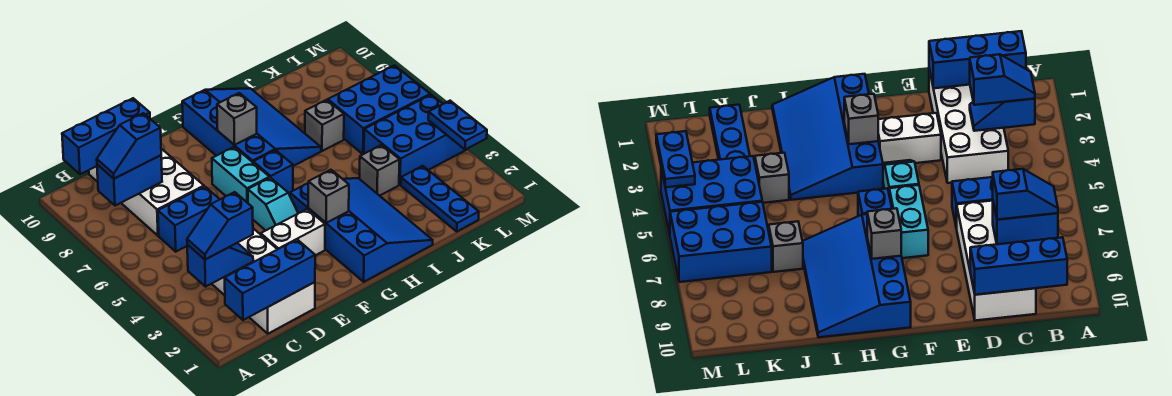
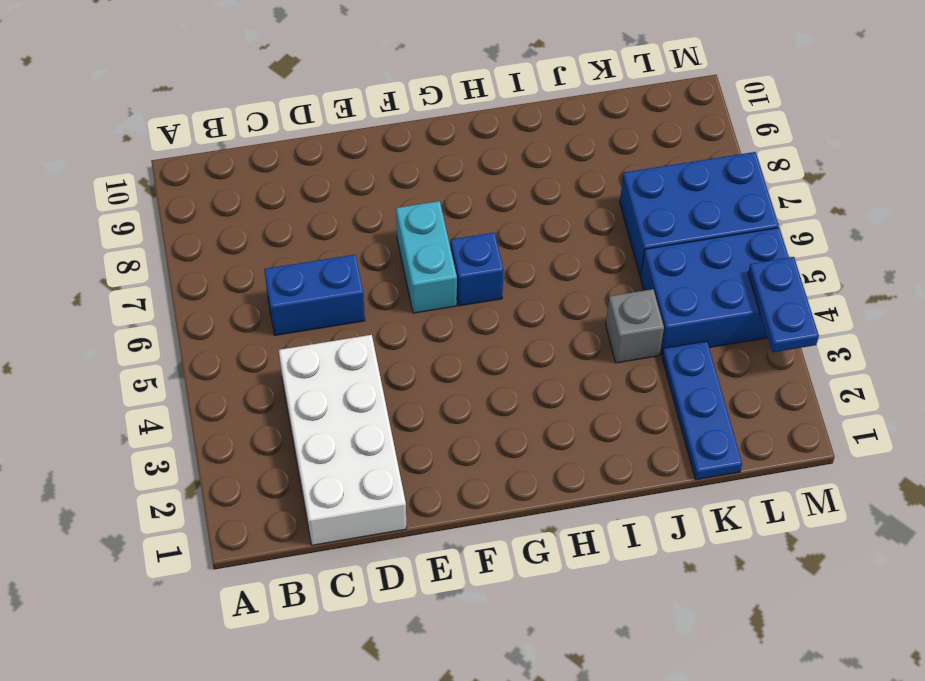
none -> white 2x4 brick [89,149,204,236]
none -> white 1x2 brick [261,209,325,255]
none -> cyan 1x2 slope [248,178,298,231]

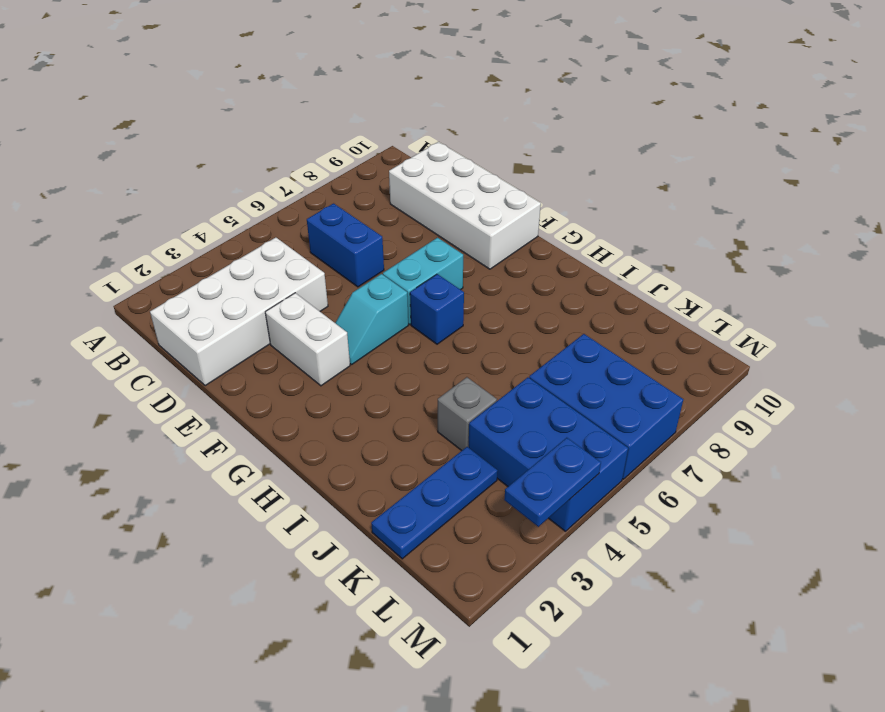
white 2x4 brick [389,142,541,269] -> white 2x4 brick turned to [89,149,204,236]
none -> blue 3x4 slope [290,178,433,282]
none -> blue 3x4 slope [182,88,321,166]
none -> grey 1x1 brick [305,100,344,151]

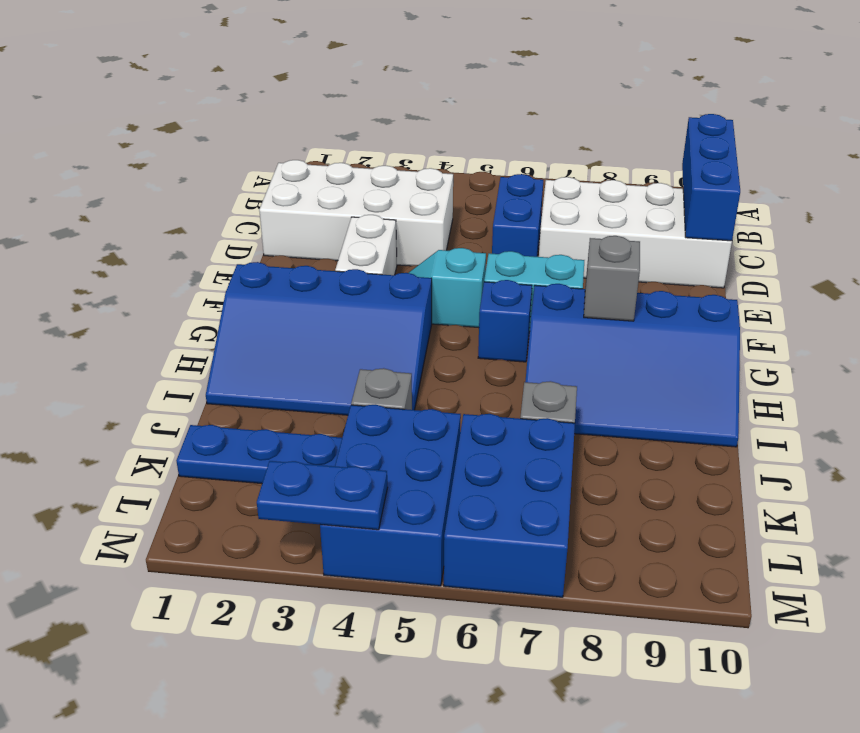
none -> blue 1x3 brick [225,239,315,320]
none -> blue 1x2 slope [187,243,253,287]
none -> blue 1x2 brick [97,155,162,206]

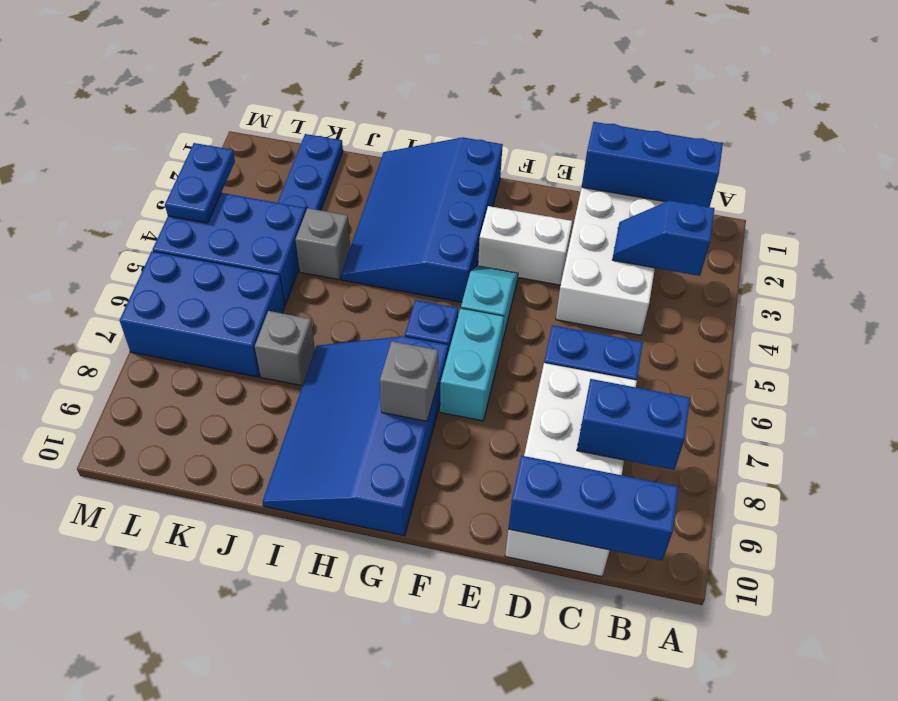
none -> grey 1x1 brick [308,170,349,223]
none -> blue 1x2 slope [187,192,253,260]
none -> blue 1x2 slope [97,113,161,179]

